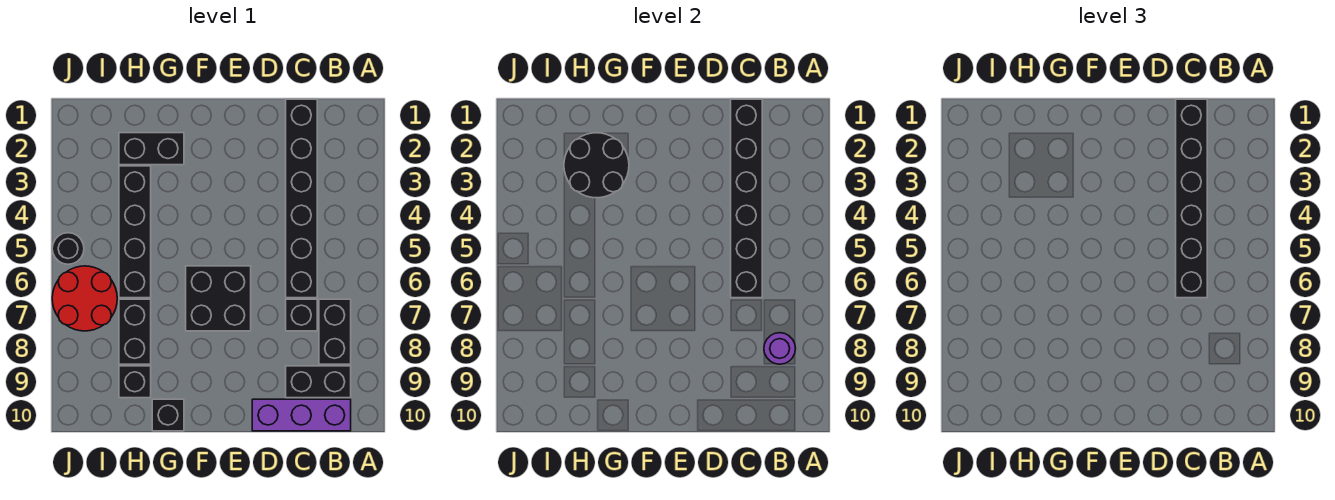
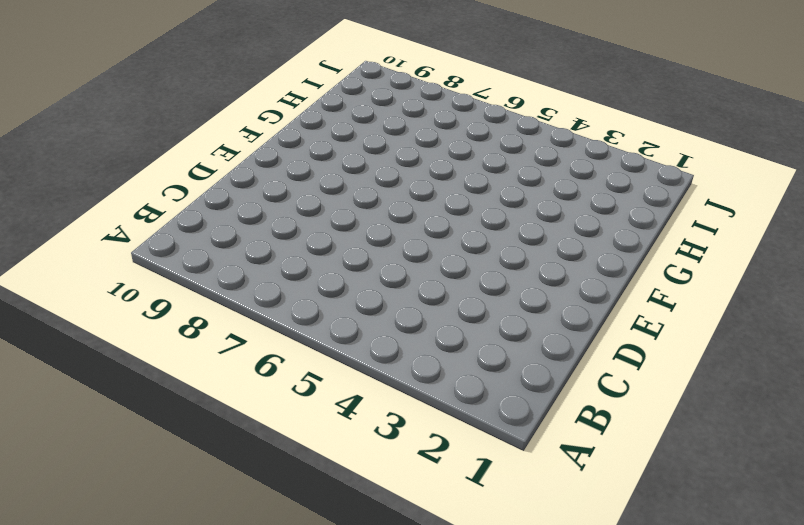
none -> black 1x2 brick [319,299,351,364]
none -> black 1x2 brick [286,366,351,398]
none -> purple 1x3 brick [252,399,351,431]

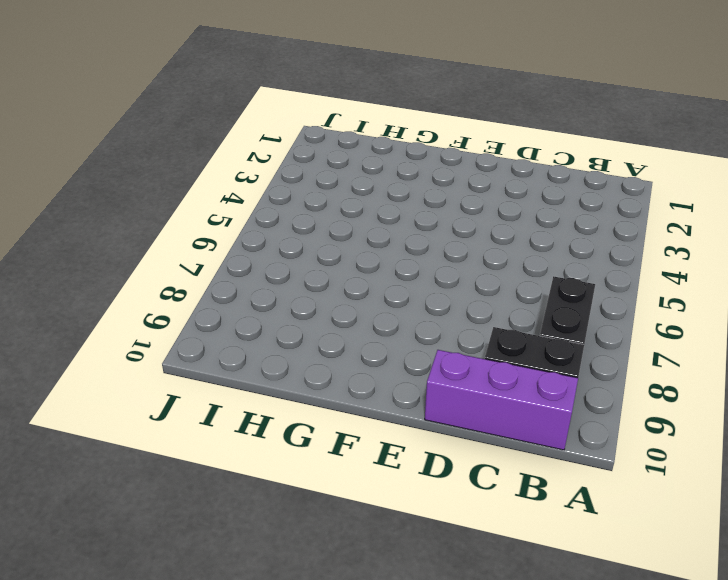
none -> black 1x6 brick [286,99,317,298]
none -> black 1x1 brick [286,299,317,331]
none -> black 2x2 brick [186,266,251,331]

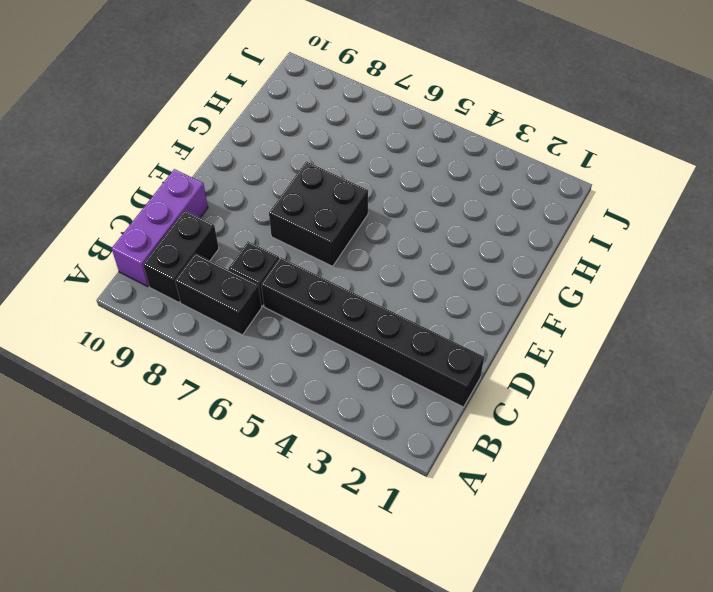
none -> black 1x2 brick [119,133,184,165]
none -> black 1x1 brick [152,399,184,431]
none -> black 1x4 brick [119,166,151,298]

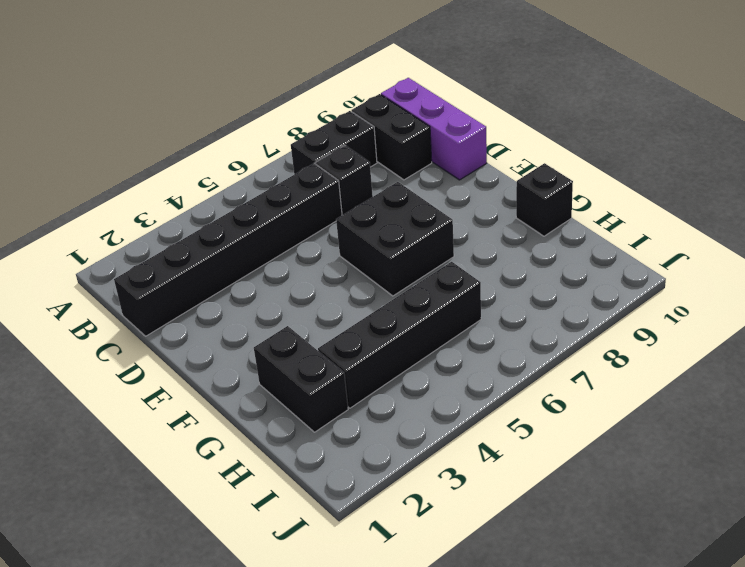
none -> black 1x2 brick [119,299,151,364]
none -> black 1x1 brick [119,366,151,398]
none -> red 2x2 round brick [52,266,117,331]

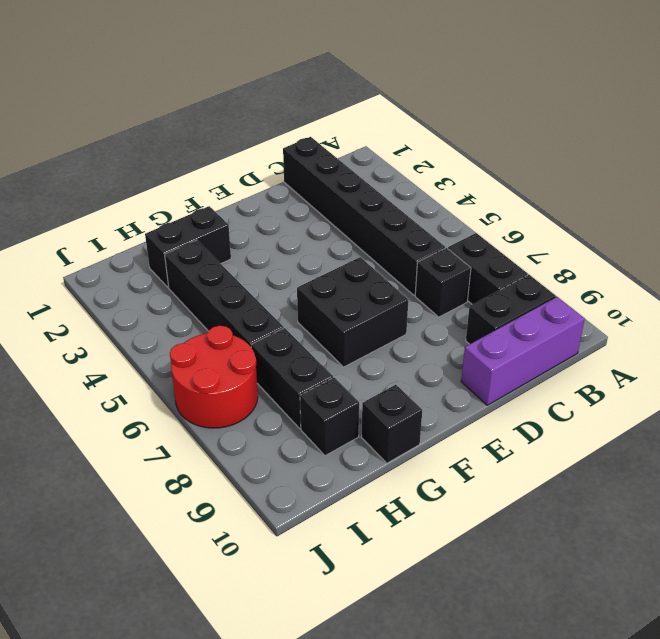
none -> black 1x1 round brick [52,233,84,264]
none -> purple 1x1 round brick [764,333,796,364]
none -> black 1x6 brick [731,99,762,298]

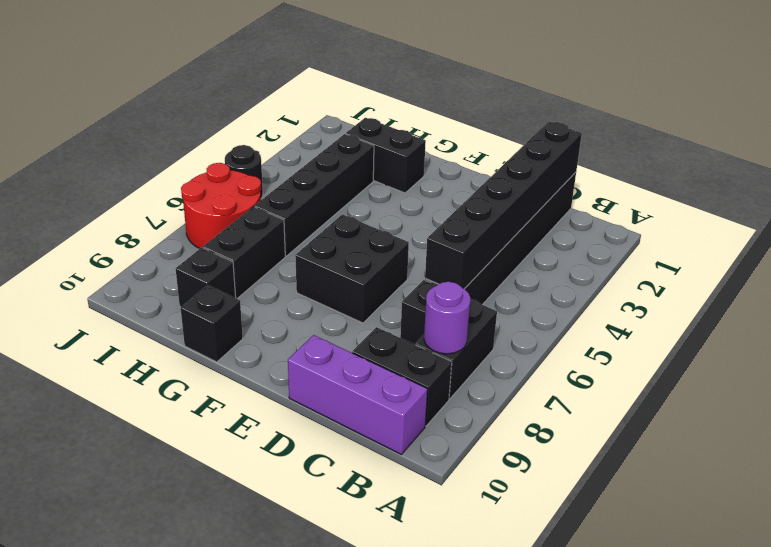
none -> black 2x2 round brick [564,133,629,198]
none -> black 1x6 brick [1176,99,1207,298]

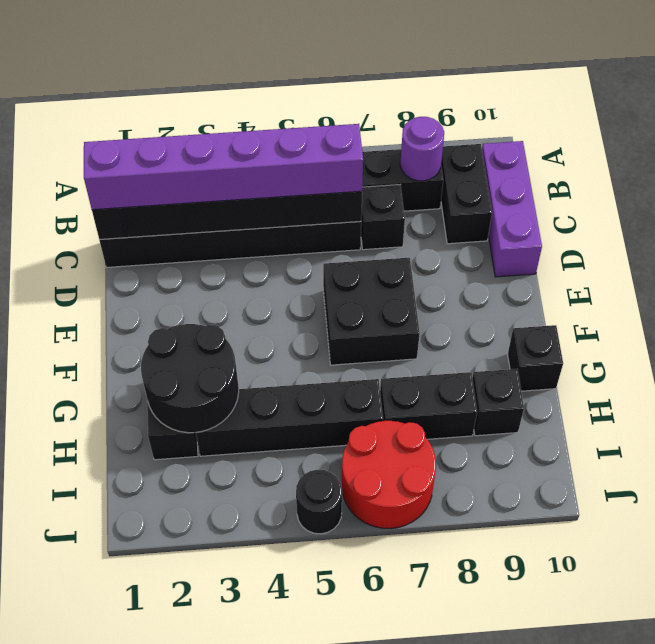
purple 1x6 brick [84,124,363,210] -> black 1x6 brick [1176,99,1207,298]

